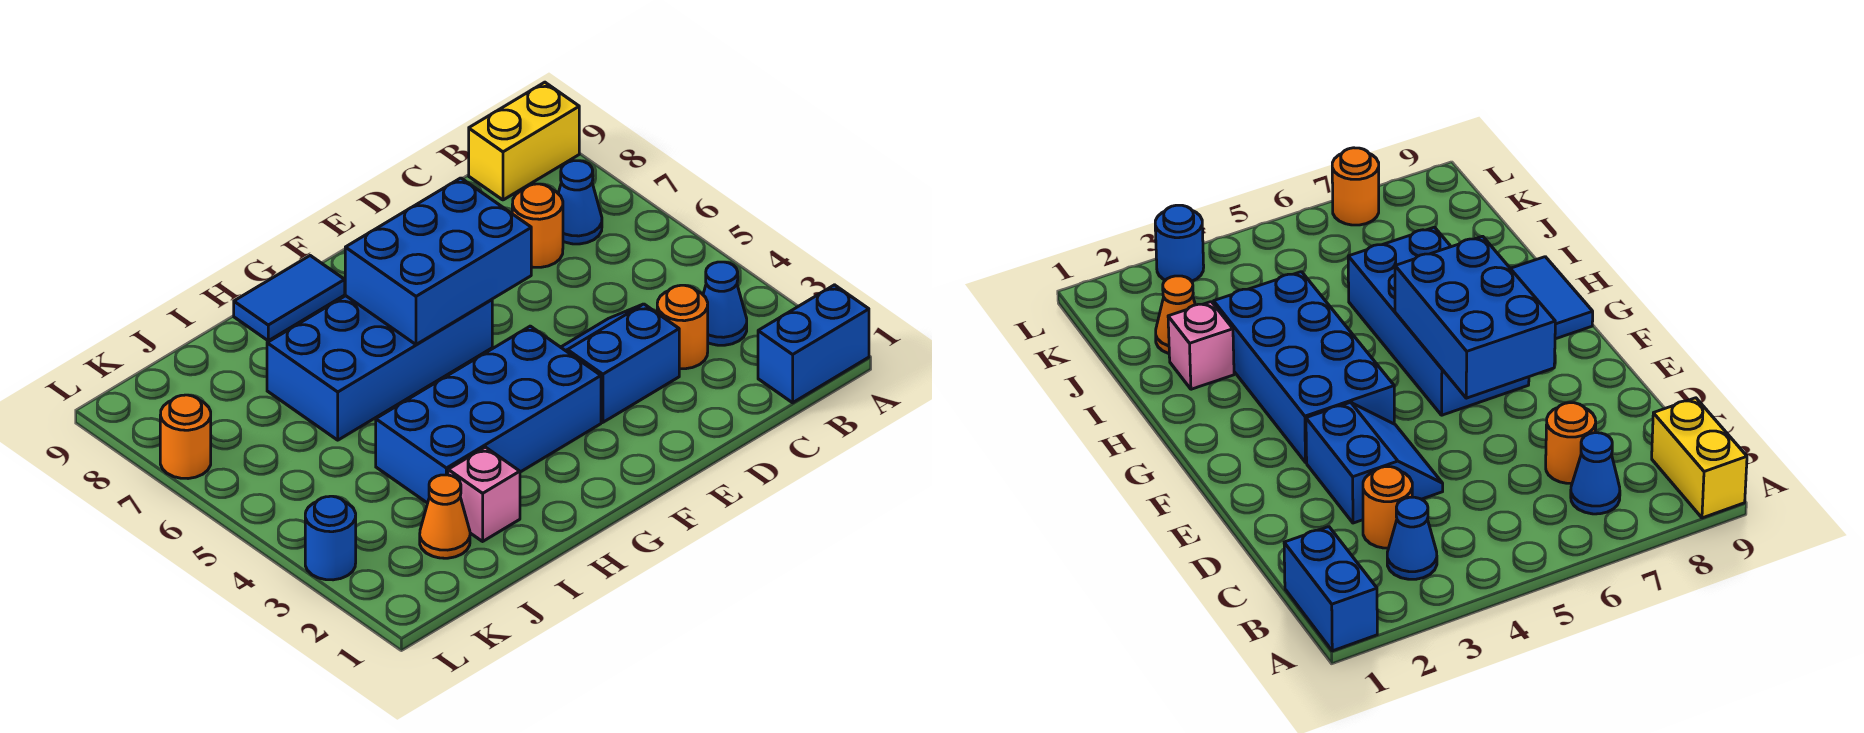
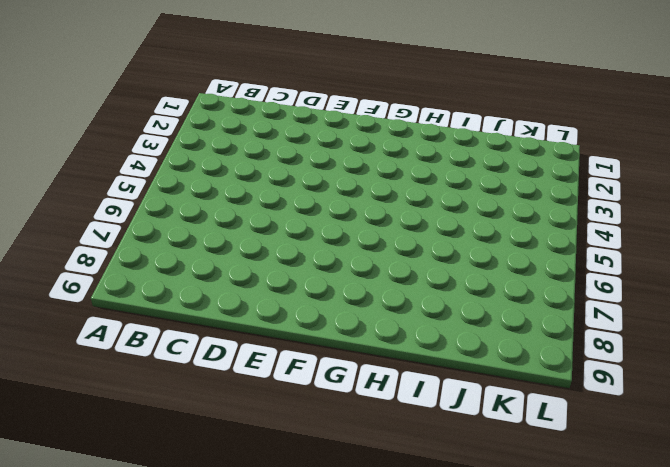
none -> blue 1x2 brick [758,285,869,403]
none -> yellow 1x2 brick [469,82,579,200]
none -> blue 1x1 cone [703,262,747,345]

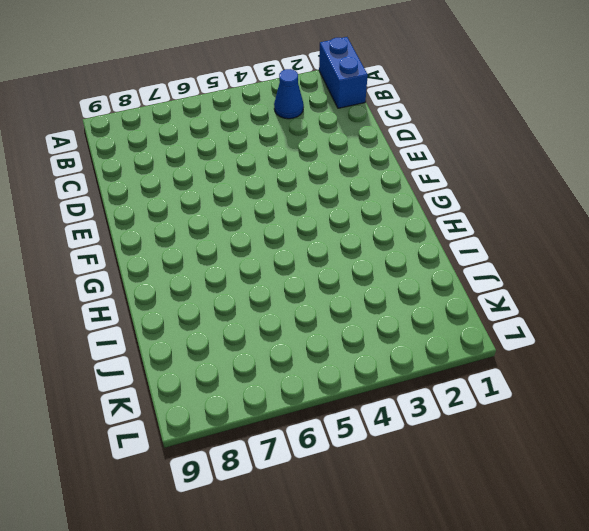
none -> yellow 1x2 brick [469,82,579,200]
none -> blue 1x1 cone [558,161,602,244]
none -> orange 1x1 round brick [657,285,708,369]

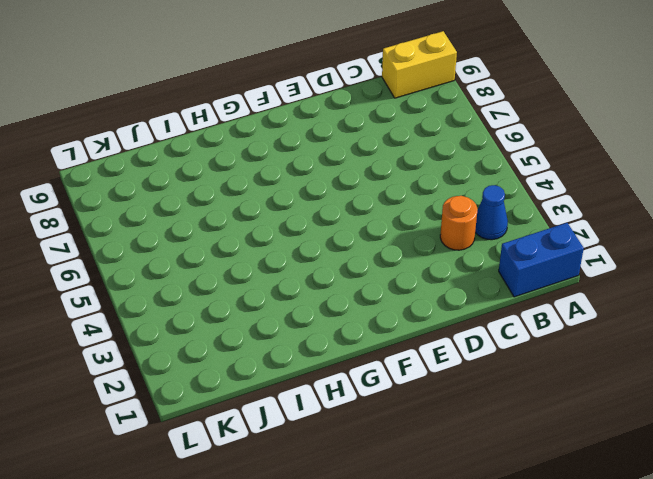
none -> blue 1x1 cone [558,161,602,244]
none -> orange 1x1 round brick [512,184,563,267]
none -> blue 2x2 slope [561,304,679,422]

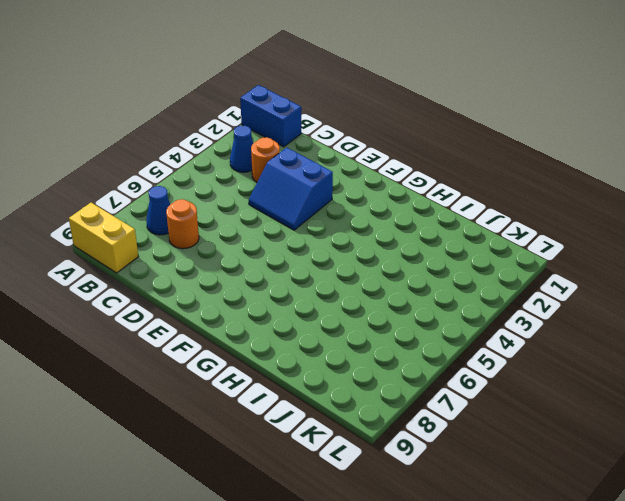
none -> blue 2x4 brick [376,326,601,503]
none -> blue 2x4 brick [267,296,492,440]
none -> blue 1x2 tile [234,256,345,341]

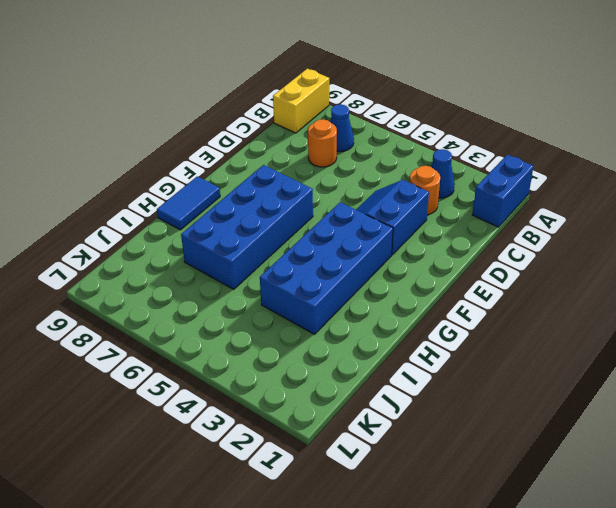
none -> pink 1x1 brick [448,447,520,541]
none -> orange 1x1 cone [420,475,470,558]
none -> blue 1x1 round brick [305,496,356,580]

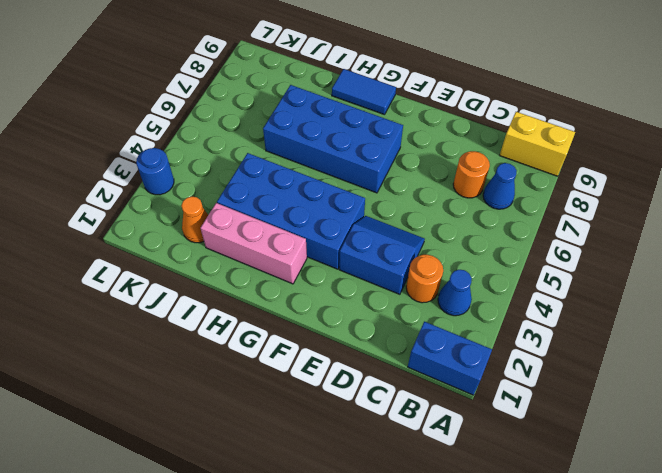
pink 1x3 brick [201,203,307,284] -> pink 1x1 brick [448,447,520,541]
none -> orange 1x1 round brick [160,395,211,479]
none -> blue 2x3 brick [345,178,531,344]

